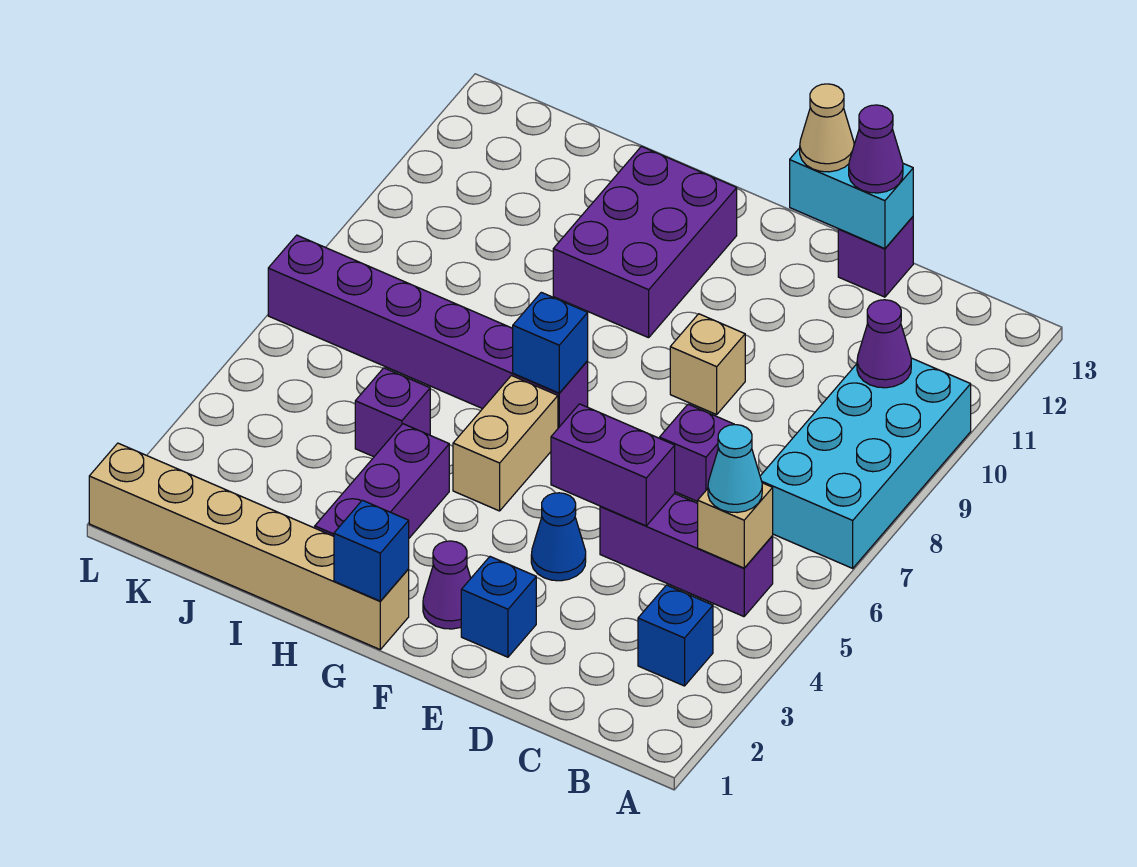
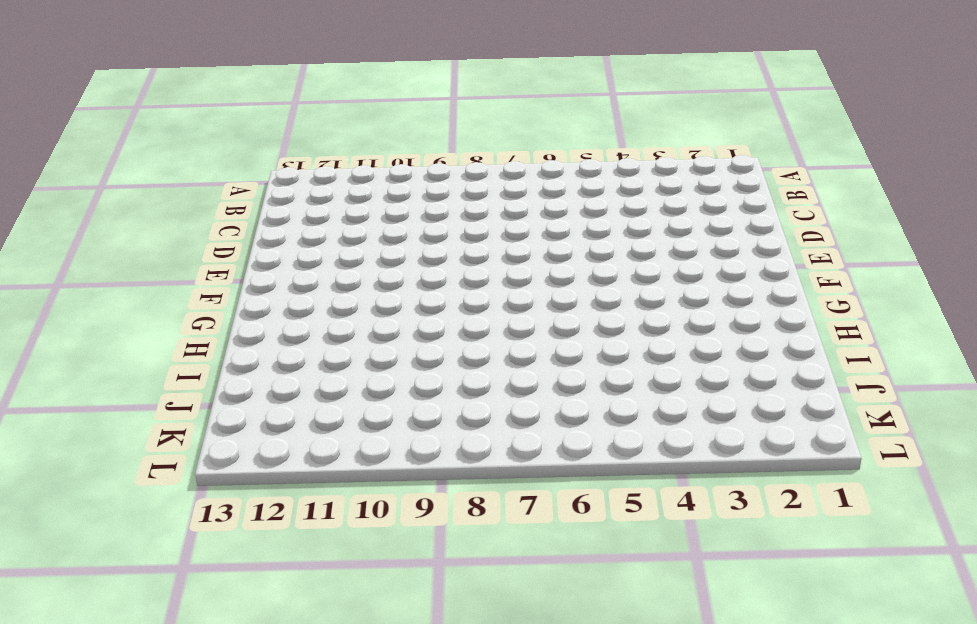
none -> cyan 2x4 brick [760,358,971,568]
none -> blue 1x1 brick [638,585,713,686]
none -> purple 1x3 brick [600,493,773,617]

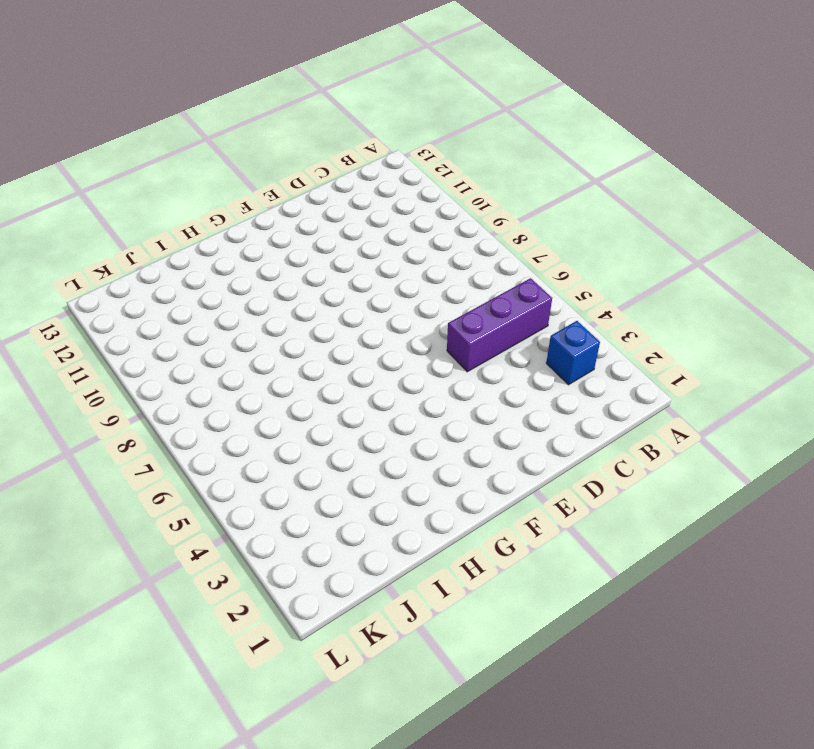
none -> cyan 2x4 brick [760,358,971,568]
none -> purple 1x1 brick [660,404,734,502]
none -> purple 1x1 brick [838,217,913,297]

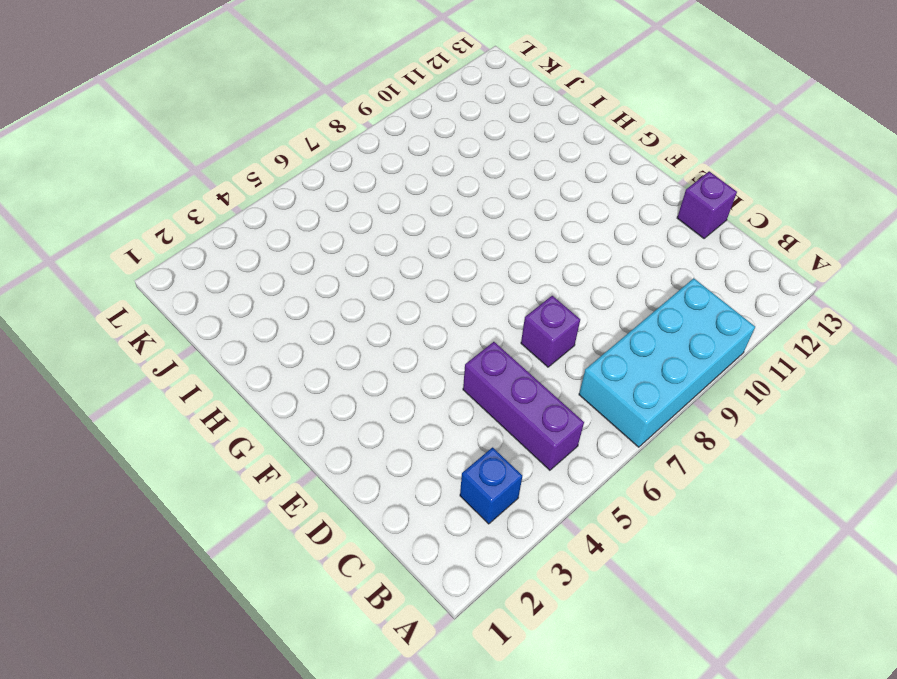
none -> blue 1x1 brick [461,557,536,657]
none -> blue 1x1 cone [531,493,586,581]
none -> tan 1x1 brick [670,314,745,415]

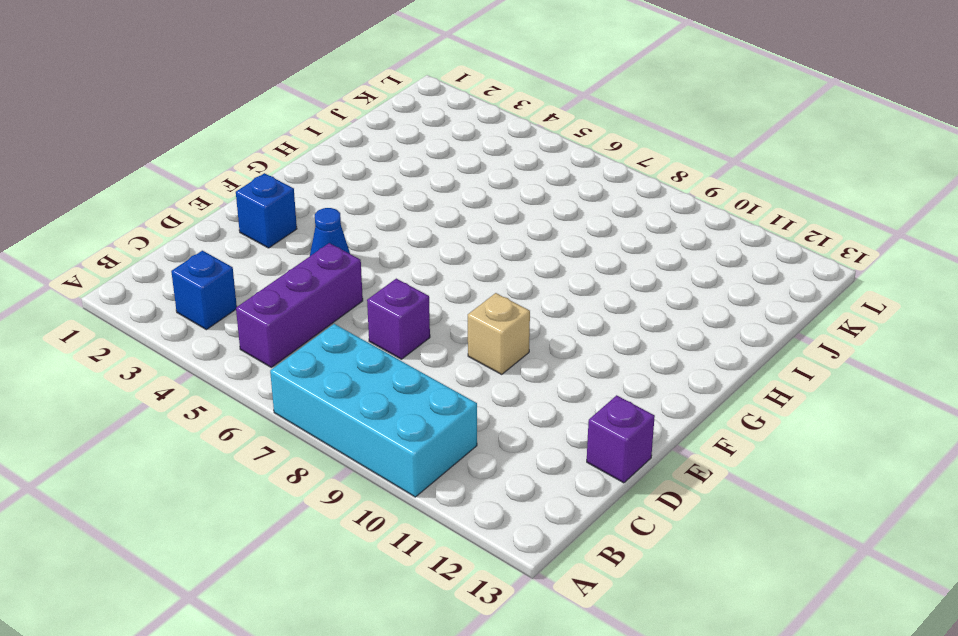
none -> purple 1x1 cone [423,541,471,629]
none -> tan 1x6 brick [89,443,409,649]
none -> tan 1x2 brick [453,376,558,511]

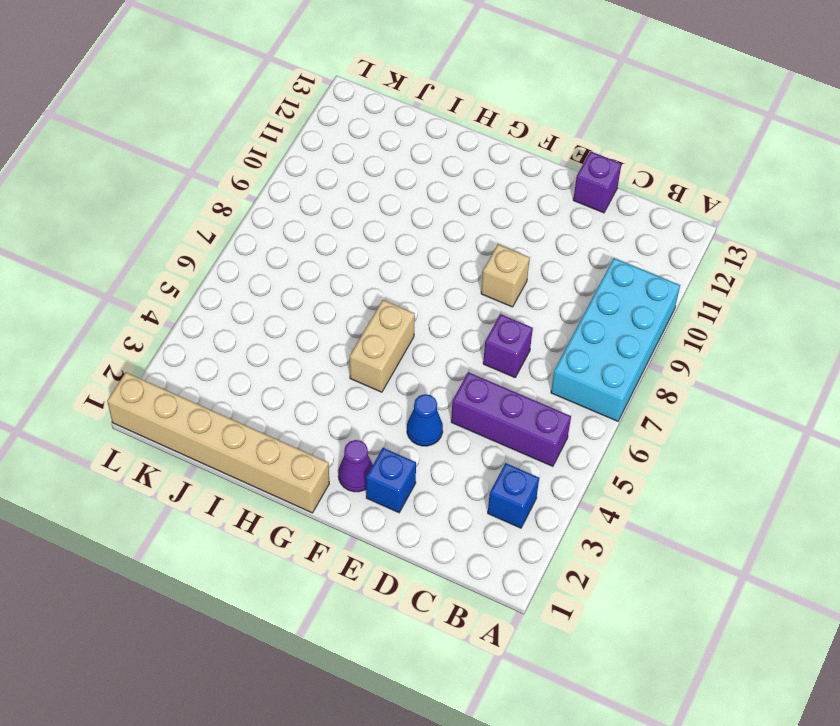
none -> purple 1x6 brick [268,235,588,428]
none -> purple 2x3 brick [553,146,737,338]
none -> purple 1x3 brick [315,424,449,538]

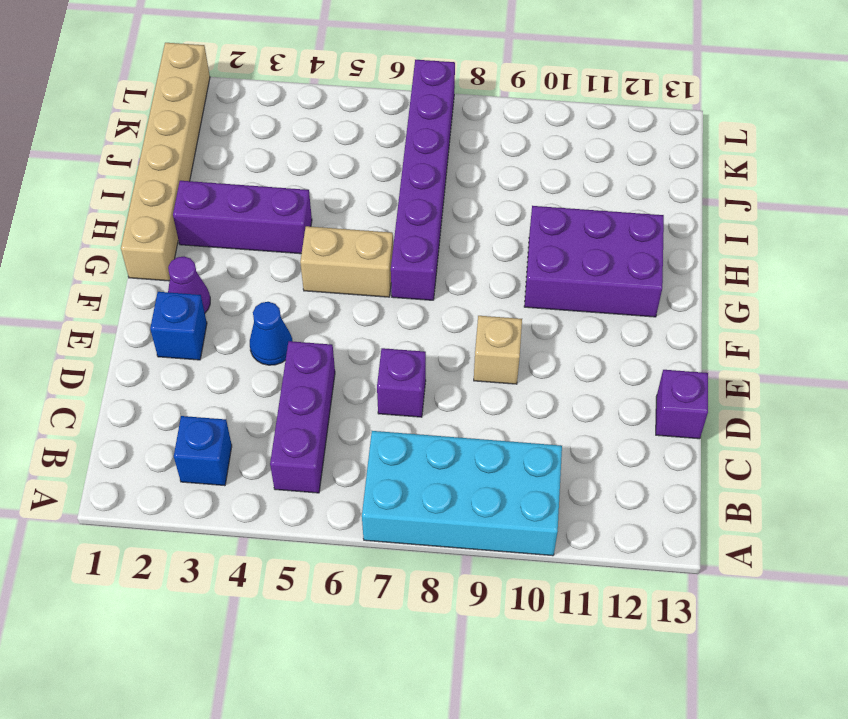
none -> purple 1x1 brick [355,368,430,457]
none -> tan 1x1 brick [698,483,773,568]
none -> purple 1x1 cone [857,300,911,388]

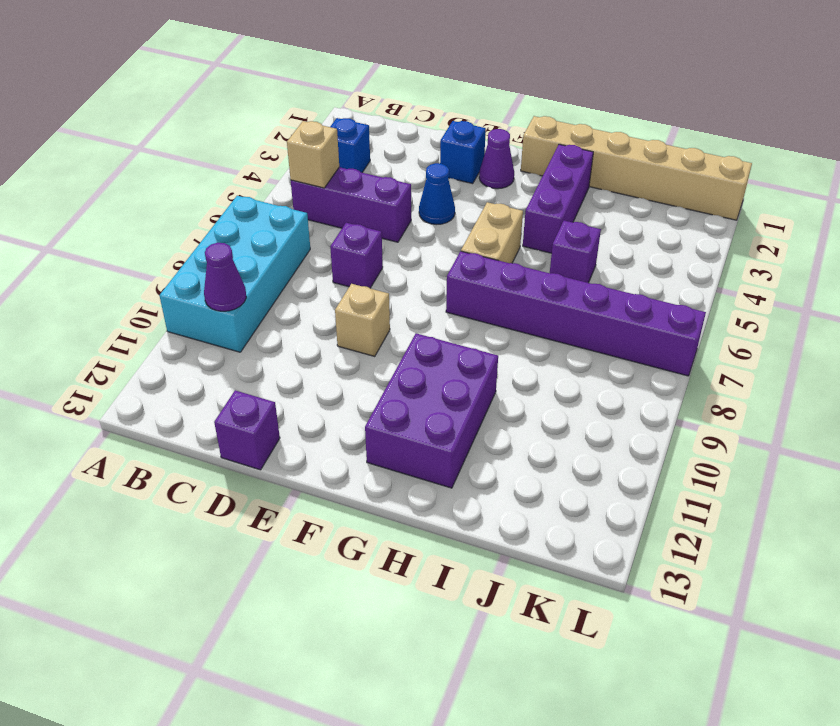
none -> purple 1x2 brick [551,404,675,526]
none -> cyan 1x2 brick [790,142,913,249]
none -> blue 1x1 brick [334,500,409,601]

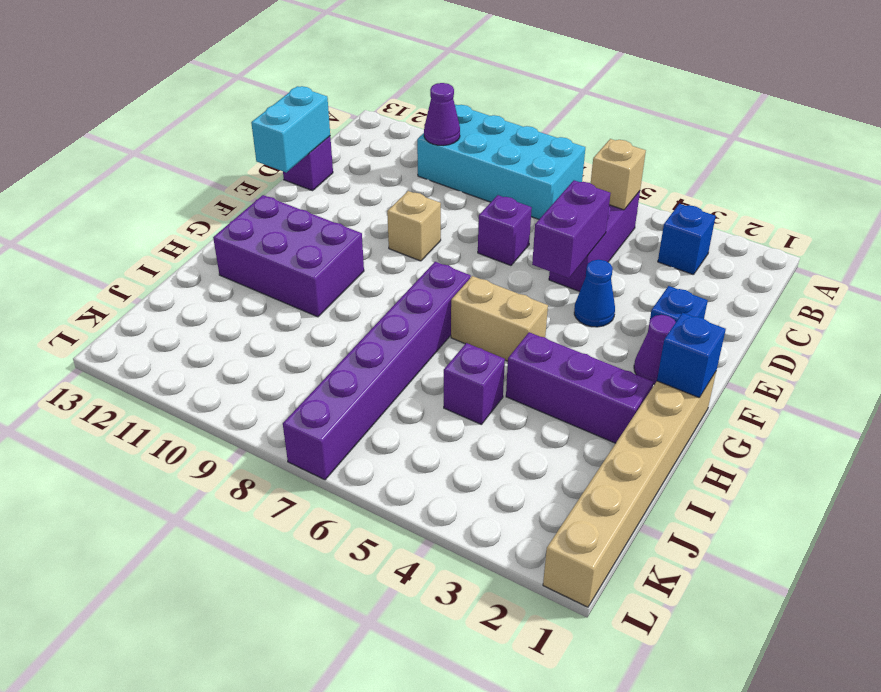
none -> blue 1x1 brick [513,292,588,393]
none -> cyan 1x1 cone [708,425,762,513]
none -> purple 1x1 cone [849,105,903,193]

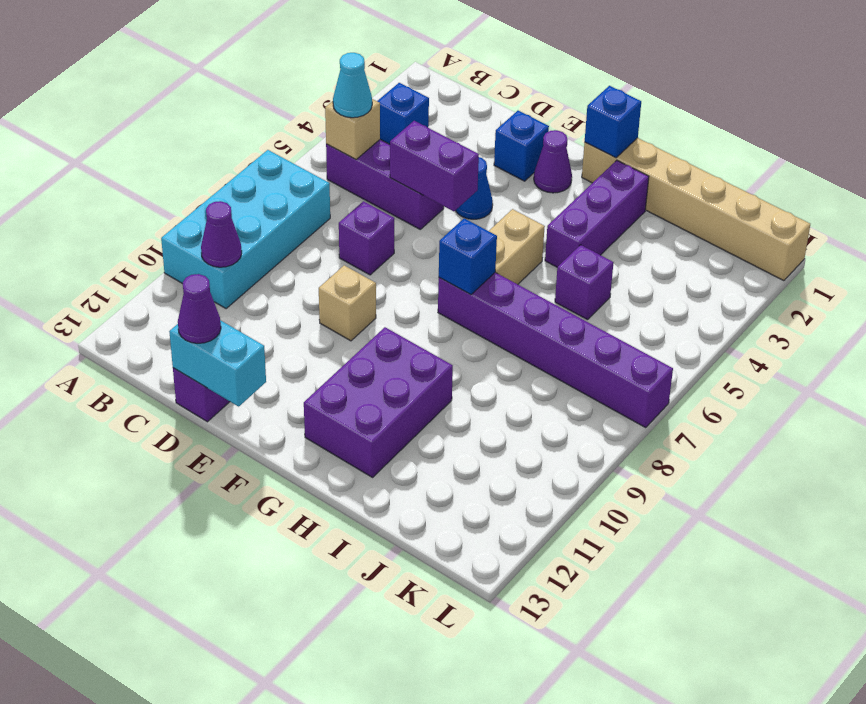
none -> tan 1x1 cone [800,84,854,172]

